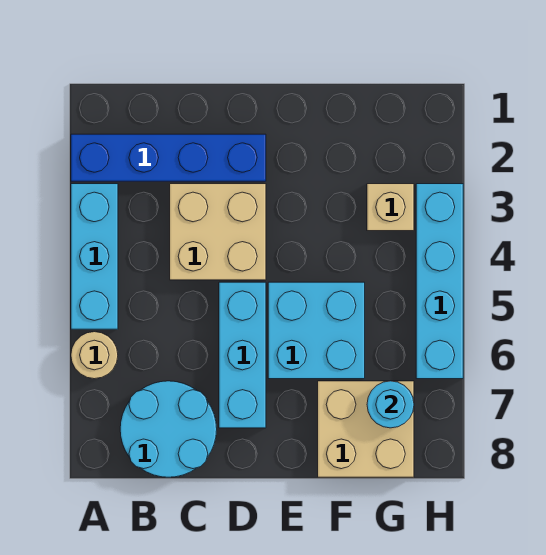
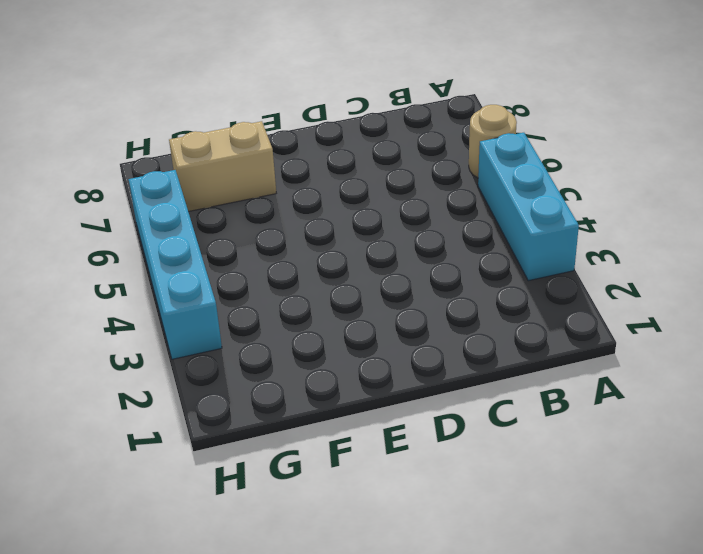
tan 1x2 brick [169,121,276,212] -> tan 2x2 brick [318,381,414,477]
none -> blue 1x4 brick [71,134,266,181]
none -> cyan 2x2 round brick [120,381,217,477]

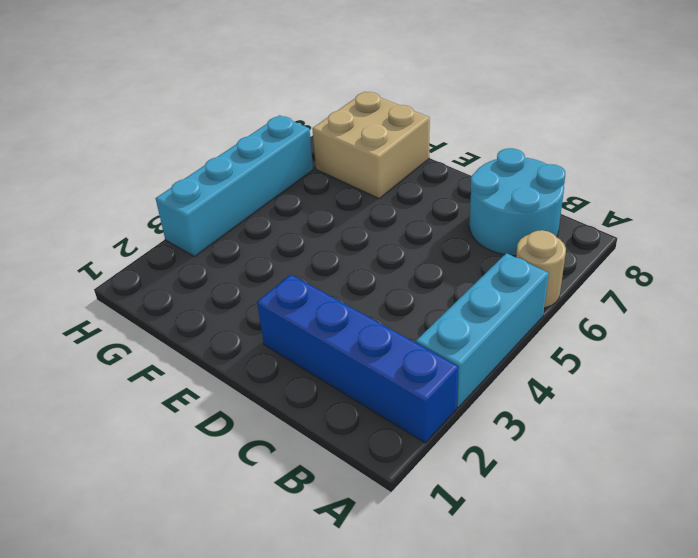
none -> tan 2x2 brick [170,184,266,280]
none -> cyan 1x3 brick [219,282,266,428]

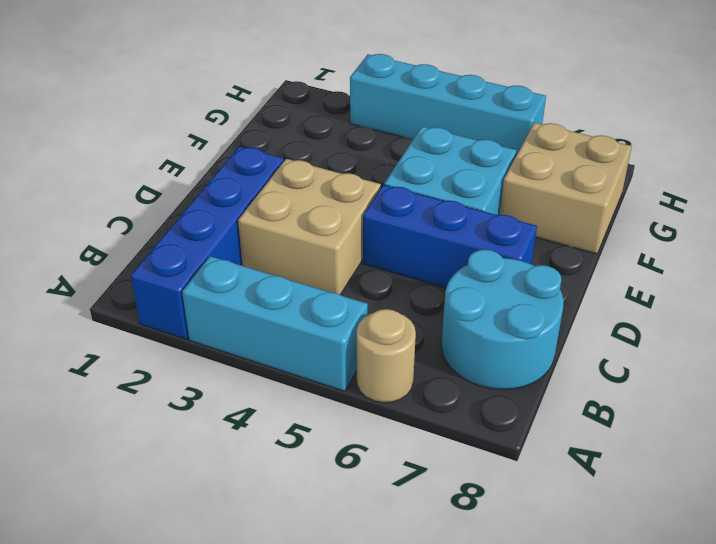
blue 1x3 brick [363,185,537,288] -> cyan 1x3 brick [219,282,266,428]
none -> tan 1x1 brick [367,184,414,231]
none -> cyan 1x1 round brick [367,381,414,428]

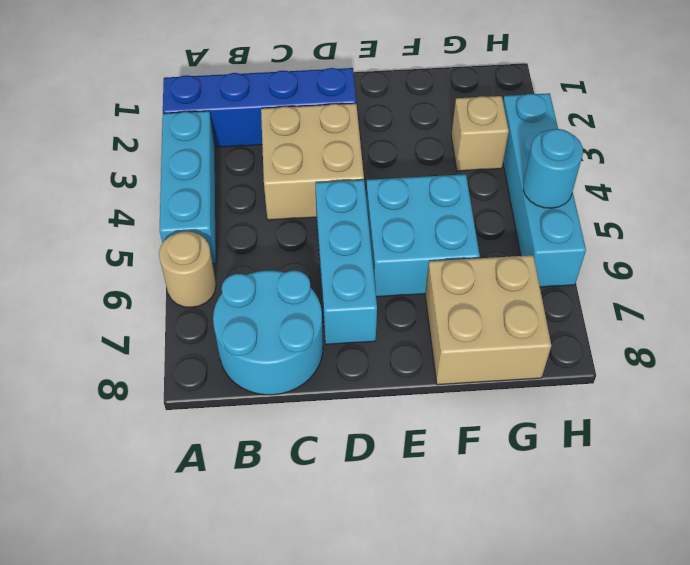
cyan 1x1 round brick [523,129,583,208] -> cyan 1x1 round brick moved to [367,381,414,428]

